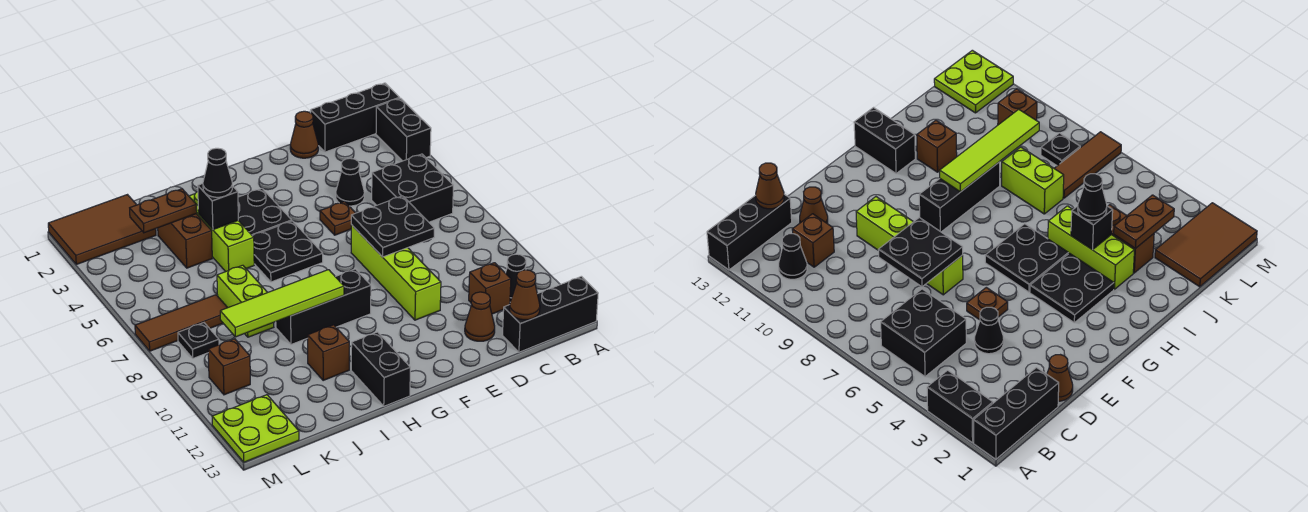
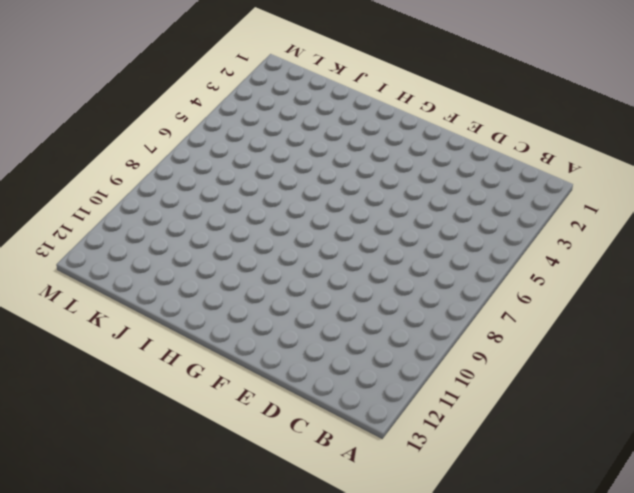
none -> black 1x3 brick [311,83,399,152]
none -> black 1x2 brick [376,98,431,161]
none -> black 1x3 brick [502,276,598,352]
none -> black 2x2 brick [372,154,453,222]

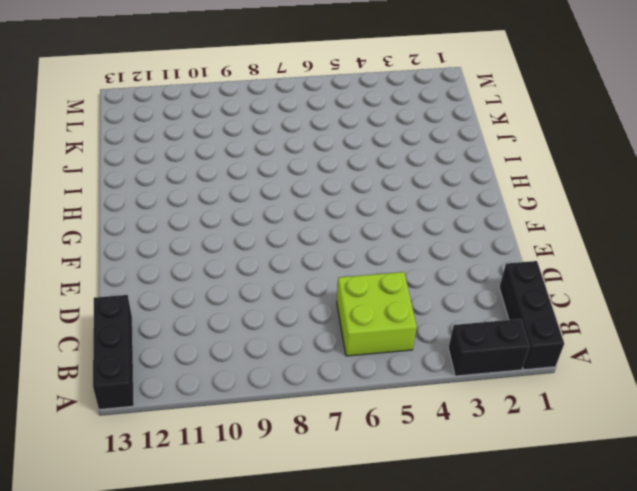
lime 2x2 brick [337,272,417,356] -> black 2x2 brick [372,154,453,222]
none -> black 1x1 cone [506,254,526,302]
none -> brown 1x1 brick [469,263,511,314]
none -> brown 1x1 cone [290,111,318,158]
none -> black 1x1 cone [336,158,364,206]

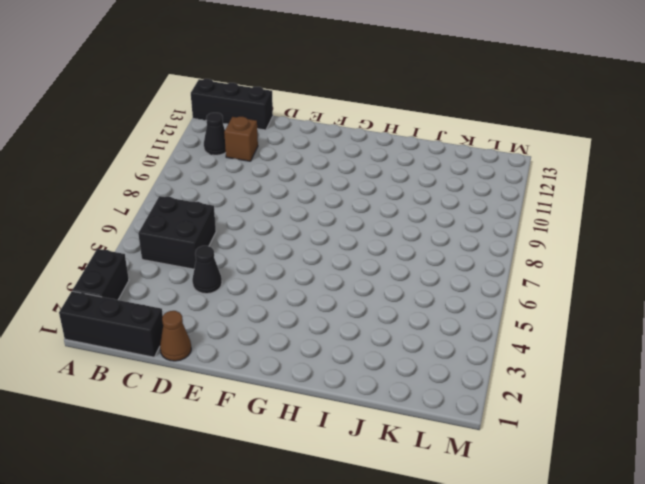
none -> brown 1x1 cone [465,292,495,341]
none -> brown 1x1 plate [320,202,355,235]
none -> lime 1x4 brick [351,225,441,320]
none -> black 2x2 plate [238,189,292,236]

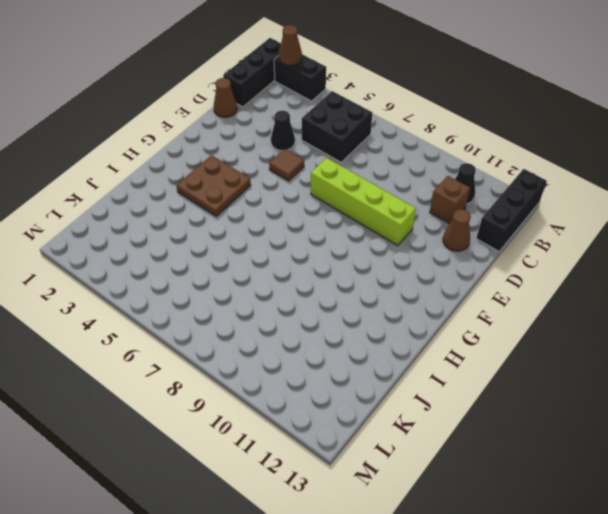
brown 1x1 cone [279,25,302,65] -> brown 1x1 cone moved to [510,270,540,320]
brown 1x1 tile [269,149,304,181] -> brown 1x1 plate [320,202,355,235]
brown 2x2 plate [176,155,251,216] -> black 2x2 plate [238,189,292,236]
none -> black 2x2 plate [253,221,323,282]
none -> black 1x3 brick [276,269,371,344]
none -> black 1x2 brick [351,332,410,406]
none -> lime 1x3 brick [189,192,254,272]

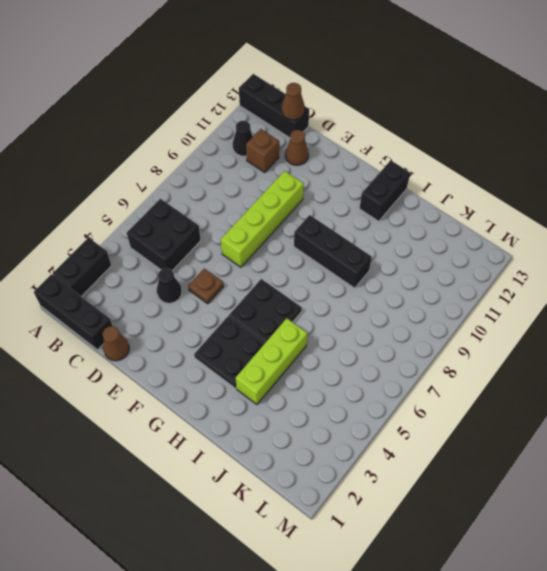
none -> brown 1x1 brick [308,325,349,380]
none -> brown 1x2 brick [158,214,212,268]
none -> lime 1x2 brick [217,265,274,337]
none -> brown 2x3 tile [48,195,156,264]

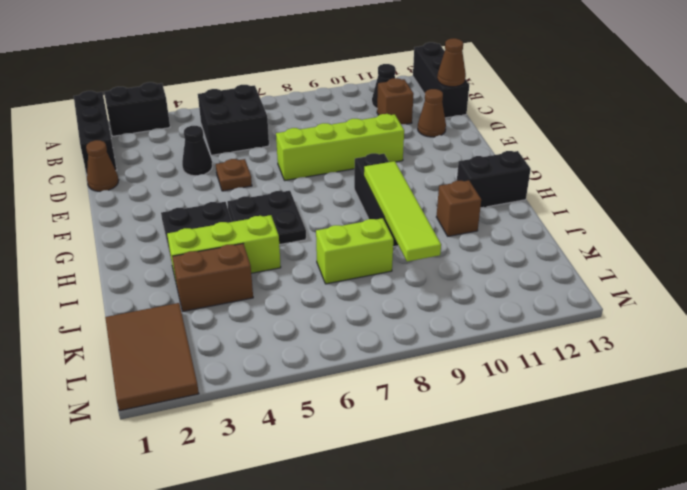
none -> brown 1x3 tile [135,295,228,351]
none -> black 1x1 plate [178,323,219,358]
none -> brown 1x1 brick [208,339,250,395]
none -> lime 2x2 plate [212,395,299,462]

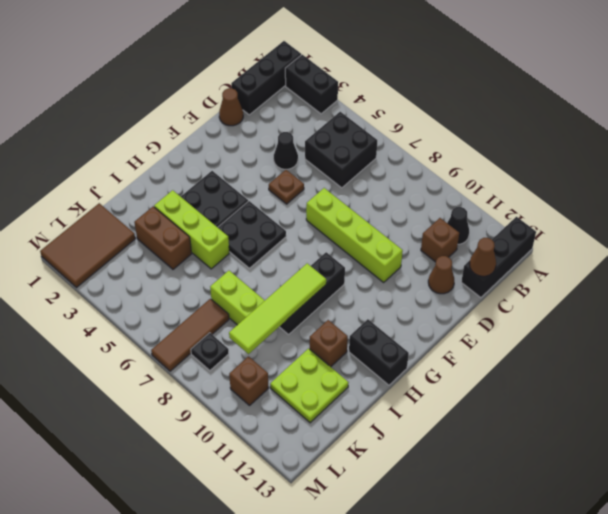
lime 2x2 plate [270,348,349,423] -> lime 2x2 plate moved to [212,395,299,462]
none -> black 2x2 plate [351,196,434,257]
none -> black 1x1 brick [198,184,238,230]
none -> brown 1x2 plate [130,189,197,233]
none -> black 1x1 cone [203,148,232,197]

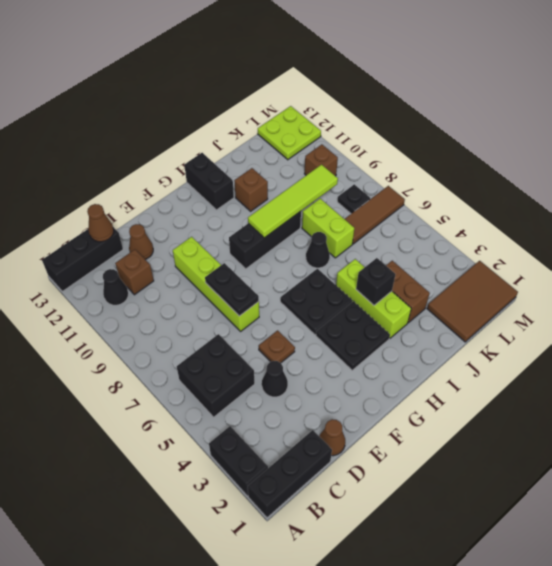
black 1x2 plate [205,263,259,316] -> black 2x2 plate [351,196,434,257]
black 1x1 cone [306,232,330,268] -> black 1x1 cone moved to [203,148,232,197]
none -> brown 1x2 plate [130,189,197,233]

